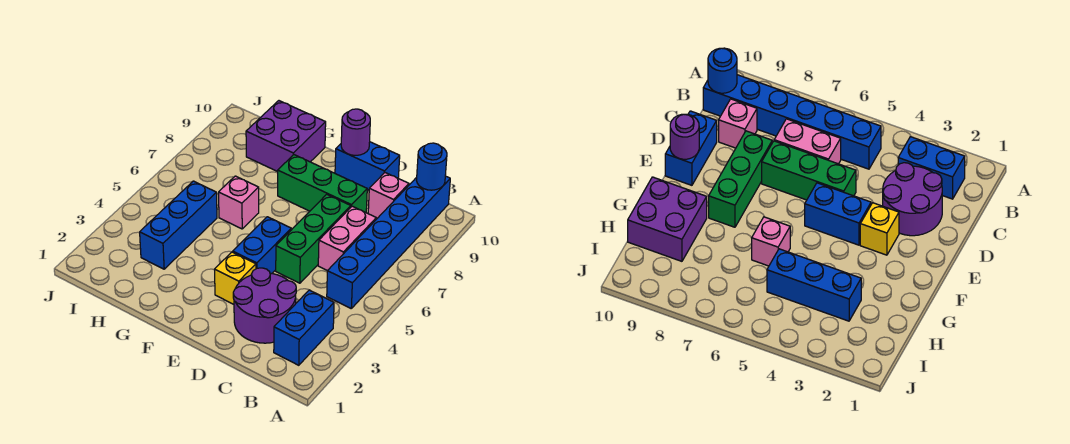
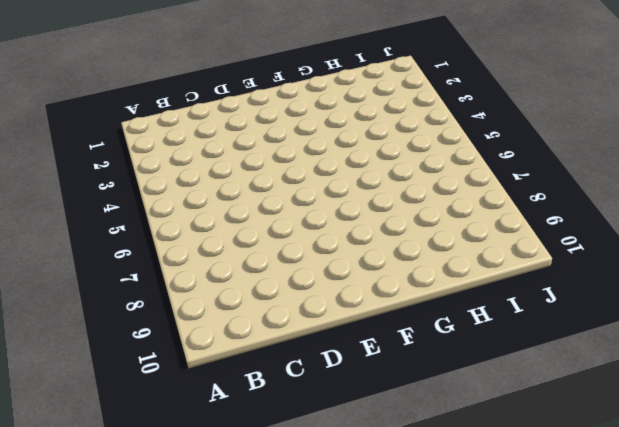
none -> blue 1x2 brick [274,290,334,365]
none -> blue 1x6 brick [327,176,450,308]
none -> purple 2x2 round brick [233,268,296,343]

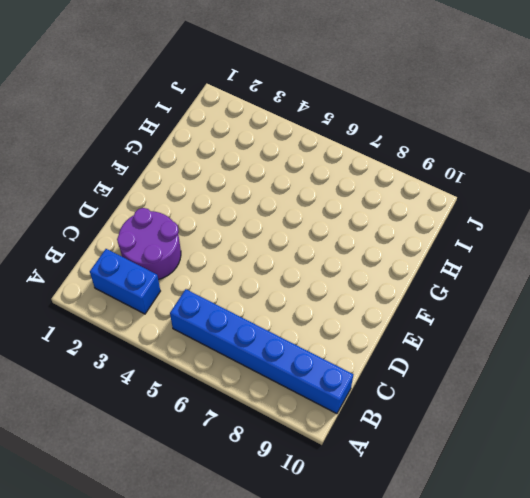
none -> pink 1x2 brick [318,206,376,271]
none -> pink 1x1 brick [368,173,409,218]
none -> green 1x3 brick [276,194,351,283]

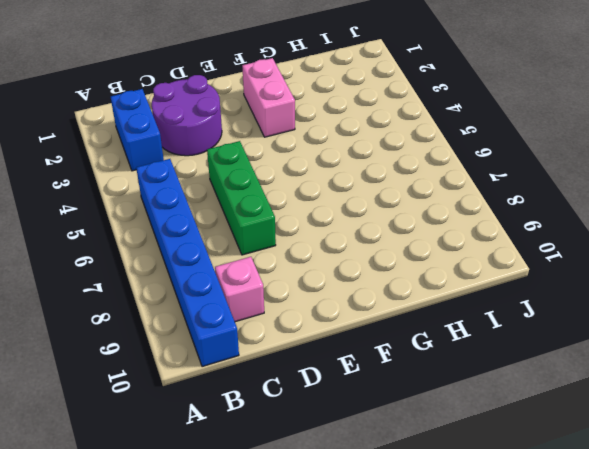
pink 1x2 brick [242,58,295,137] -> pink 1x2 brick moved to [318,206,376,271]
none -> green 1x3 brick [278,155,367,212]
none -> blue 1x2 brick [335,142,400,190]
none -> yellow 1x1 brick [215,252,256,304]

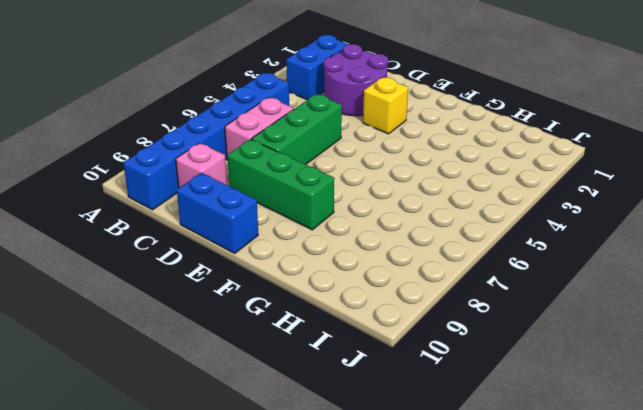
none -> blue 1x2 brick [233,217,291,274]
none -> pink 1x1 brick [219,176,259,229]
none -> purple 2x2 brick [246,101,326,172]

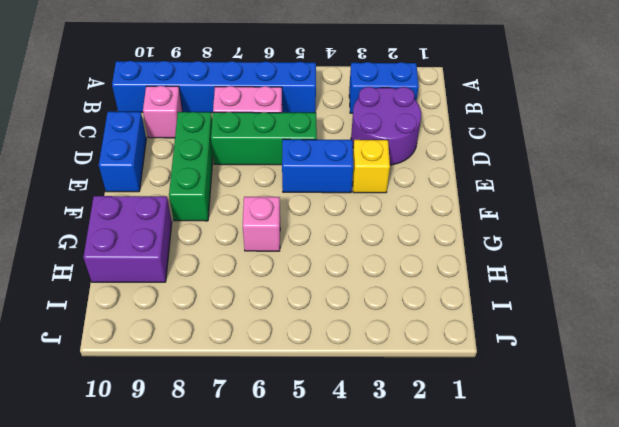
none -> blue 1x3 brick [140,181,217,269]
none -> blue 1x1 round brick [417,143,447,190]
none -> purple 1x1 round brick [341,109,370,155]

